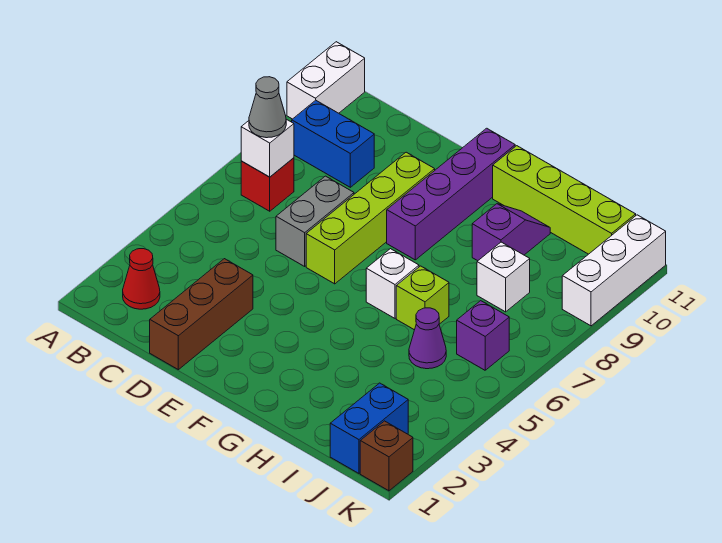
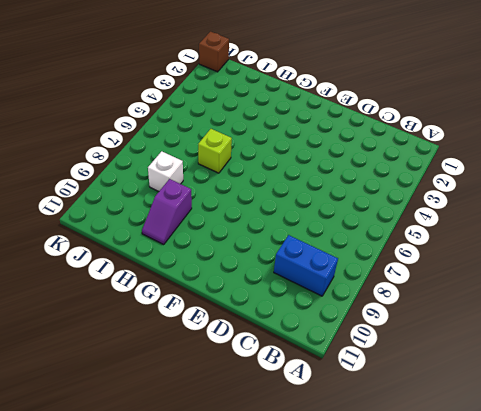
none -> white 1x2 brick [287,42,365,119]
none -> red 1x1 cone [123,249,160,309]
none -> red 1x1 brick [241,158,294,211]

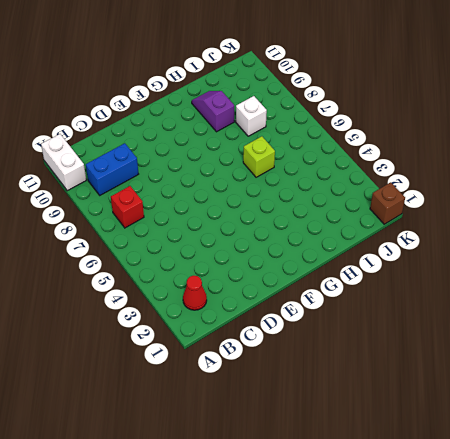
none -> brown 1x3 brick [150,259,253,370]
none -> grey 1x2 brick [276,176,354,266]
none -> lime 1x4 brick [306,152,435,284]

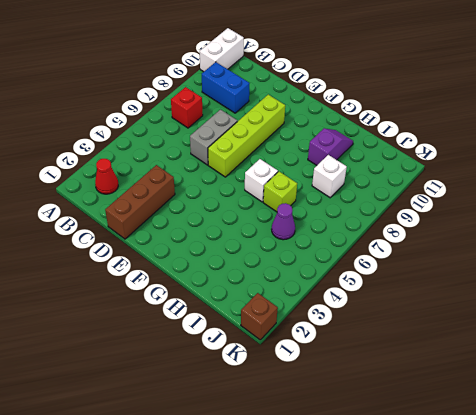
none -> purple 1x4 brick [387,128,515,260]
none -> lime 1x4 brick [493,146,636,254]
none -> blue 1x2 brick [330,383,408,473]

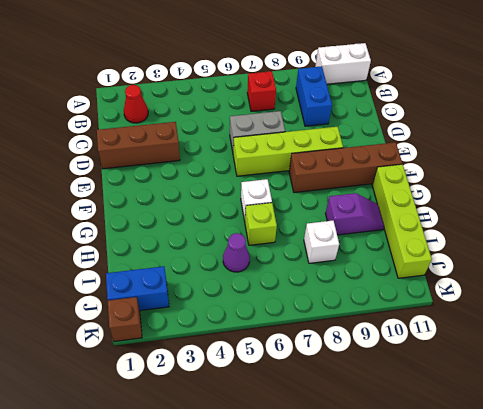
brown 1x4 brick [289,142,402,193] -> purple 1x4 brick [387,128,515,260]
none -> purple 1x1 brick [457,301,509,370]
none -> white 1x3 brick [562,215,666,326]
none -> white 1x1 brick [241,119,294,177]

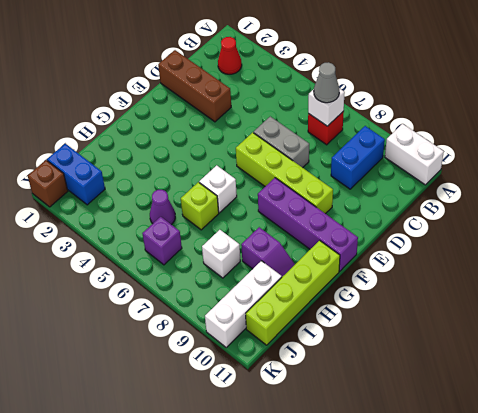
white 1x3 brick [205,261,282,347] -> white 1x3 brick turned to [562,215,666,326]

